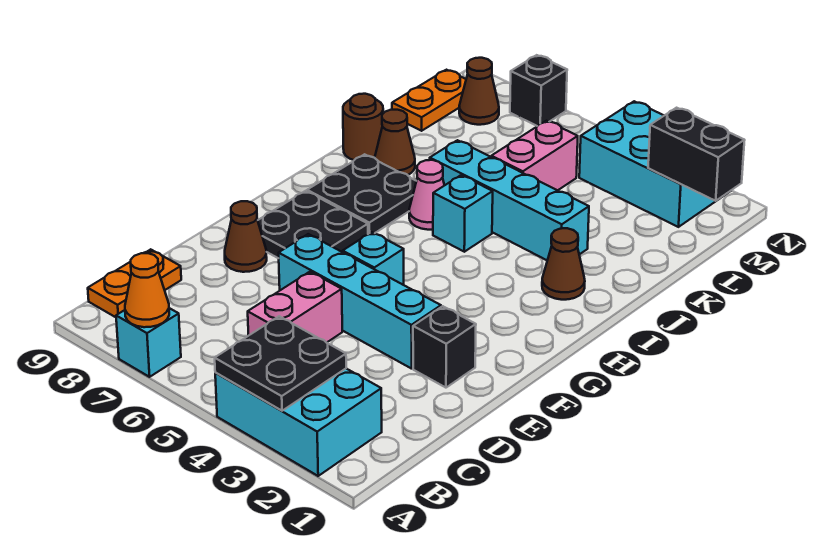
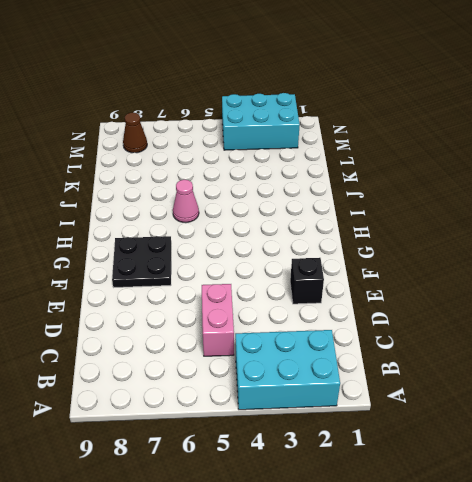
none -> cyan 1x1 brick [116,308,181,377]
none -> orange 1x2 plate [88,249,181,317]
none -> cyan 1x4 brick [279,234,441,369]

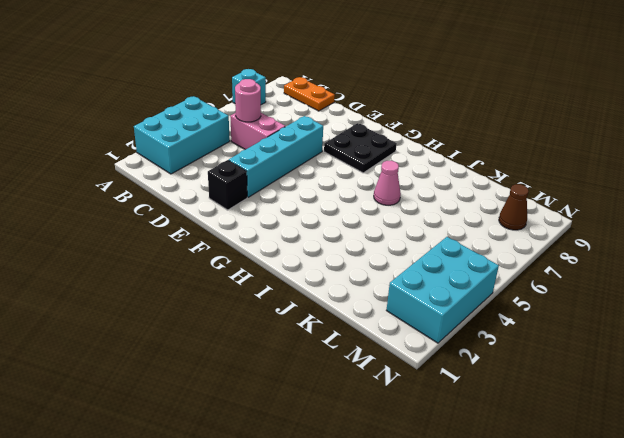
pink 1x1 round brick [235,79,261,122] -> none
none -> brown 1x1 cone [225,201,267,272]
none -> cyan 1x1 brick [343,232,404,285]
none -> black 2x2 plate [307,154,416,234]

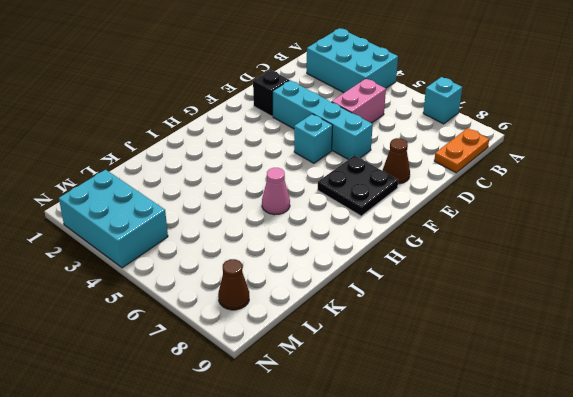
none -> black 2x2 plate [307,154,416,234]
none -> brown 1x1 cone [542,228,585,300]
none -> cyan 1x1 brick [433,175,493,252]

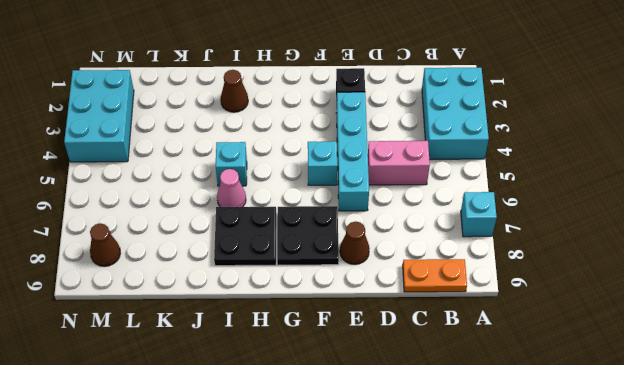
none -> cyan 1x4 brick [430,140,589,260]
none -> brown 1x1 cone [375,110,415,175]
none -> brown 1x1 round brick [343,94,383,160]

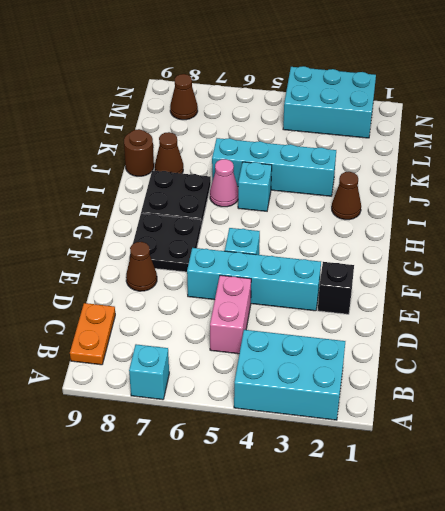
none -> pink 1x2 brick [491,121,578,190]
none -> orange 1x2 plate [392,70,466,131]
none -> black 1x1 brick [510,55,567,126]

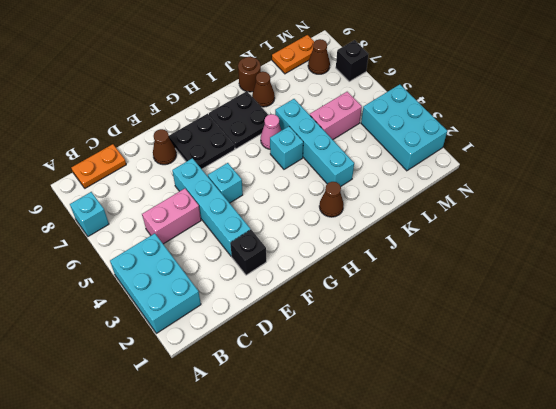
none -> black 2x2 plate [215,316,346,411]
none -> orange 1x1 cone [125,253,169,327]
none -> black 1x2 brick [648,108,745,201]

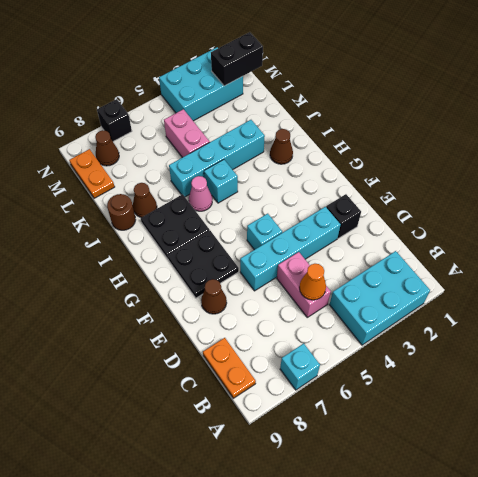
orange 1x1 cone [299,264,326,300] -> orange 1x1 cone moved to [125,253,169,327]
none -> black 2x2 plate [215,316,346,411]

